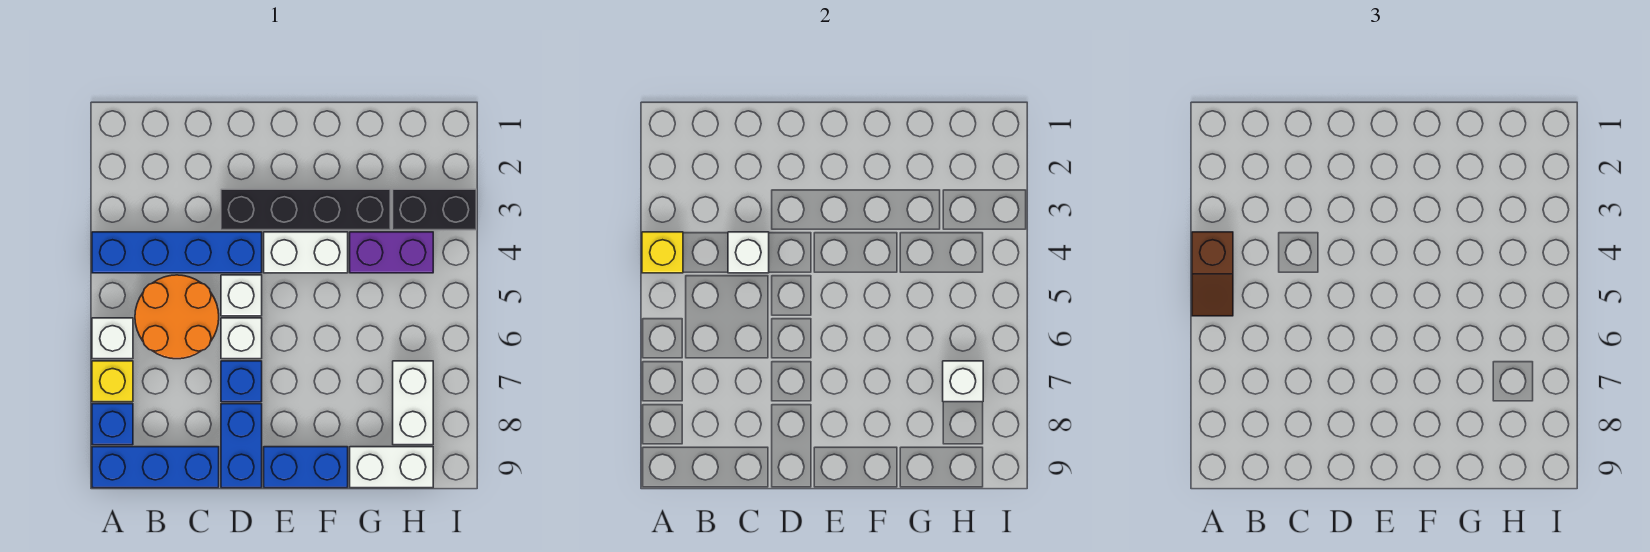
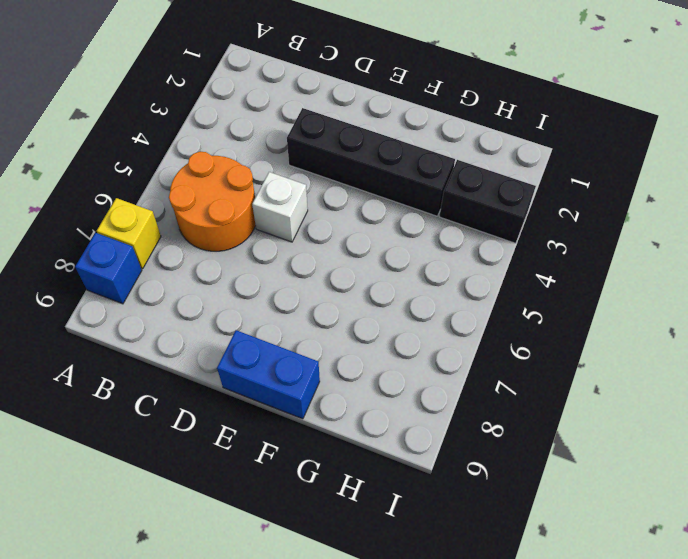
none -> blue 1x4 brick [92,232,262,273]
none -> white 1x1 brick [92,318,133,359]
none -> blue 1x3 brick [92,447,219,488]

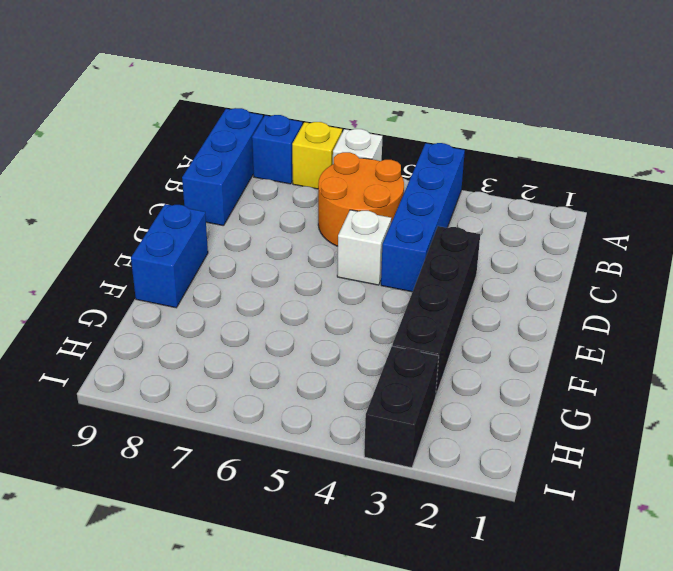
none -> white 1x1 brick [221,318,262,359]
none -> blue 1x1 brick [221,361,262,402]
none -> blue 1x2 brick [221,404,262,488]

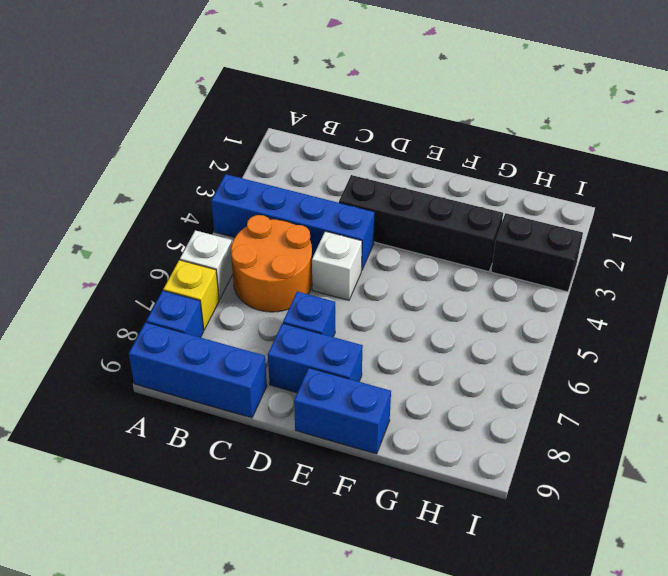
blue 1x2 brick [268,323,363,393] -> blue 1x2 brick turned to [221,404,262,488]
none -> white 1x1 brick [221,318,262,359]
none -> white 1x2 brick [264,232,348,273]
none -> purple 1x2 brick [350,232,433,273]

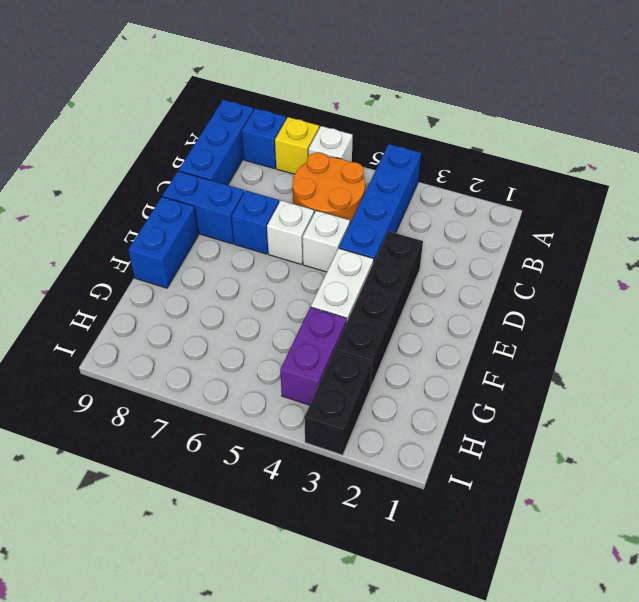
none -> white 1x2 brick [350,447,433,488]
none -> white 1x2 brick [393,361,433,445]
none -> yellow 1x1 brick [642,232,683,273]

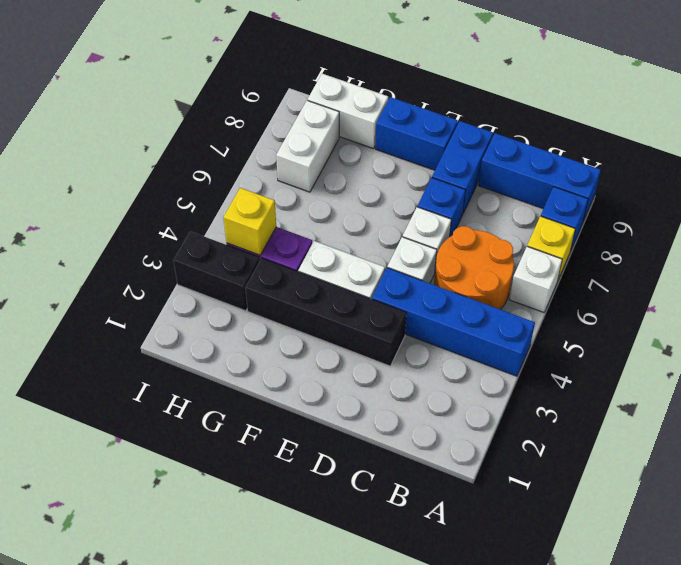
yellow 1x1 brick [224,188,276,255] -> yellow 1x1 brick moved to [642,232,683,273]
none -> white 1x1 brick [728,232,769,273]
none -> white 1x1 brick [943,361,983,402]
none -> brown 1x2 slope [1192,232,1233,316]

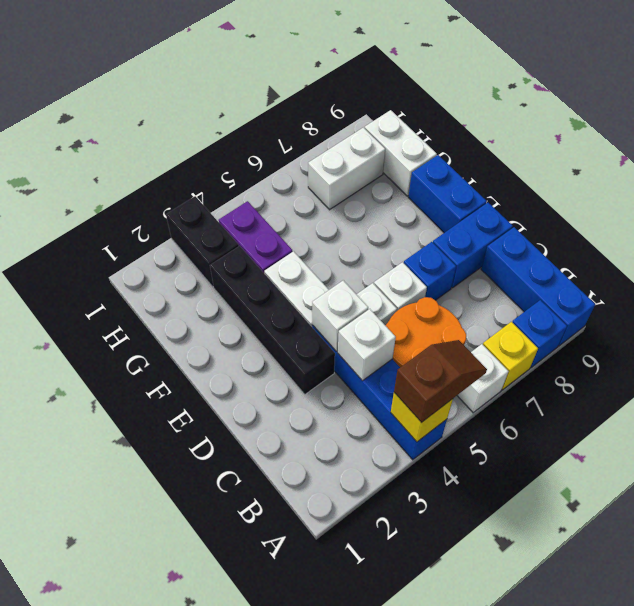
white 1x1 brick [312,280,368,351] -> white 1x1 brick moved to [943,361,983,402]

